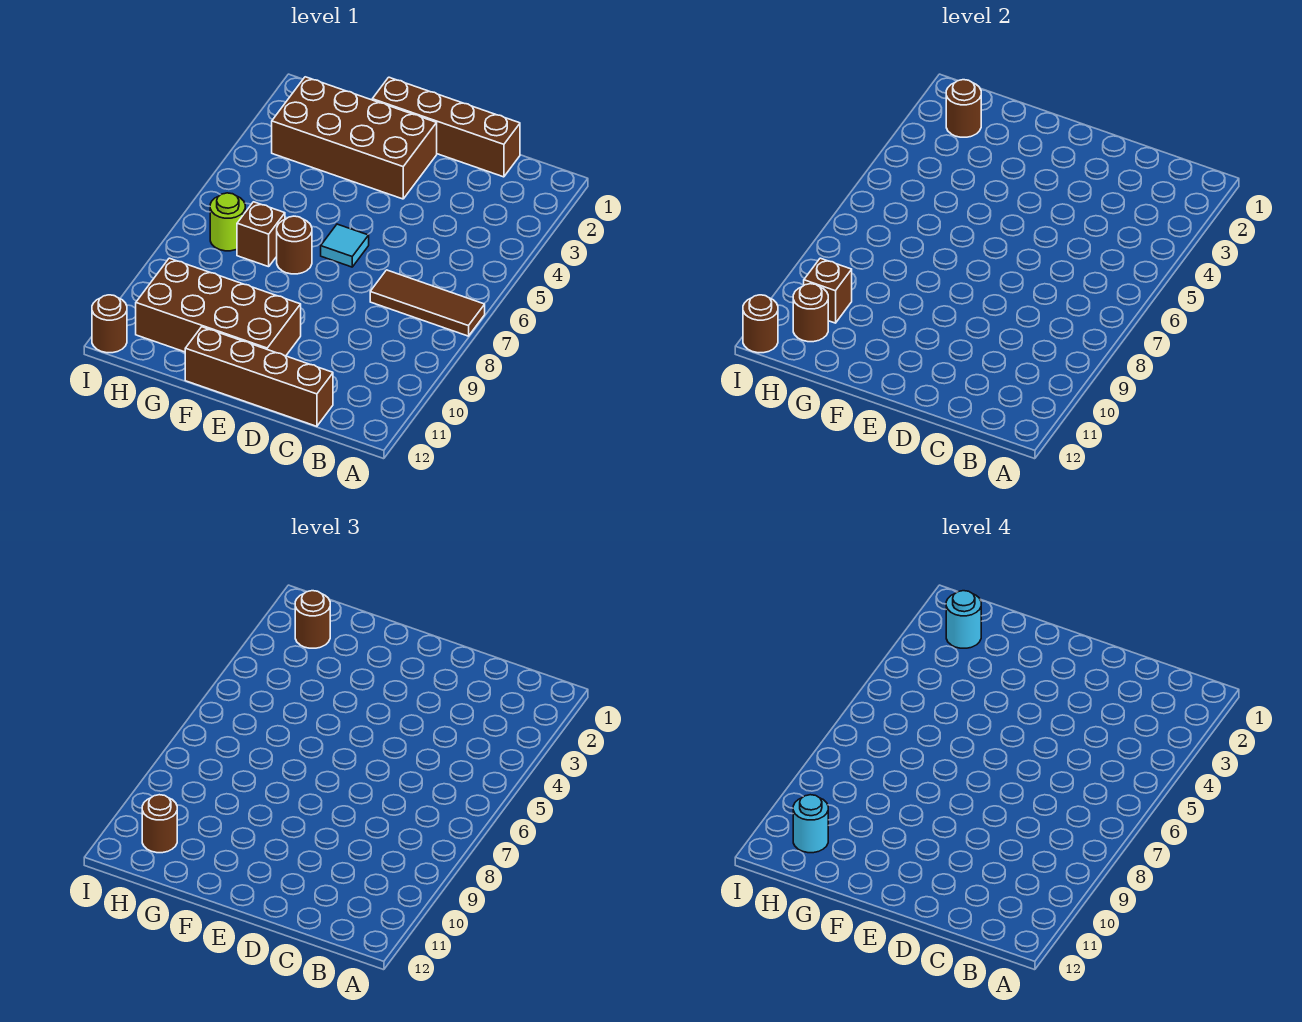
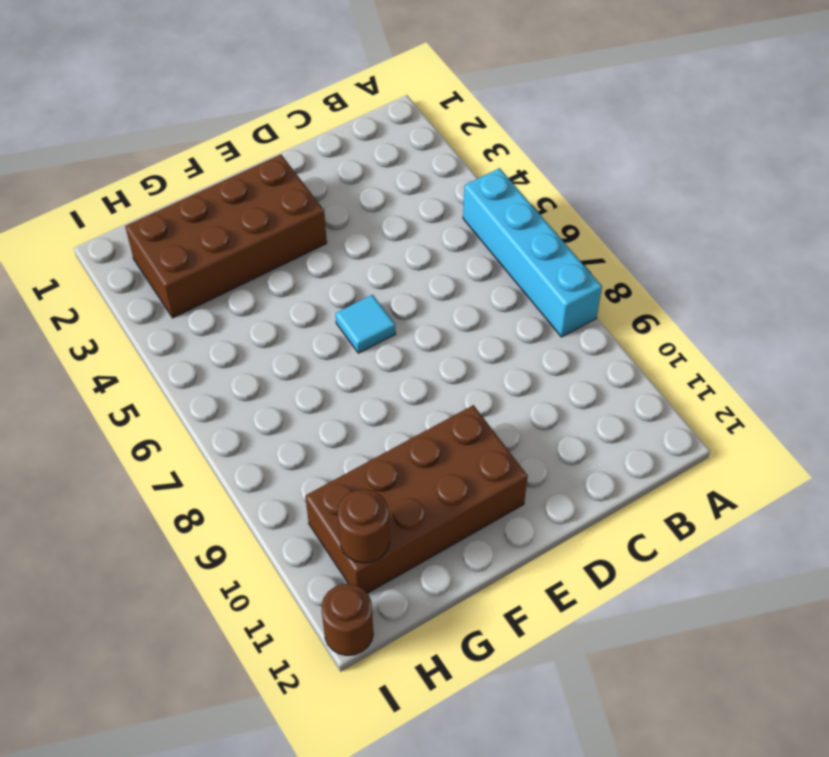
cyan 1x4 brick [463,168,602,337] -> brown 1x3 tile [370,270,485,336]
none -> brown 1x4 brick [372,77,520,177]
none -> brown 1x4 brick [185,327,333,426]
none -> brown 1x1 round brick [277,216,312,274]

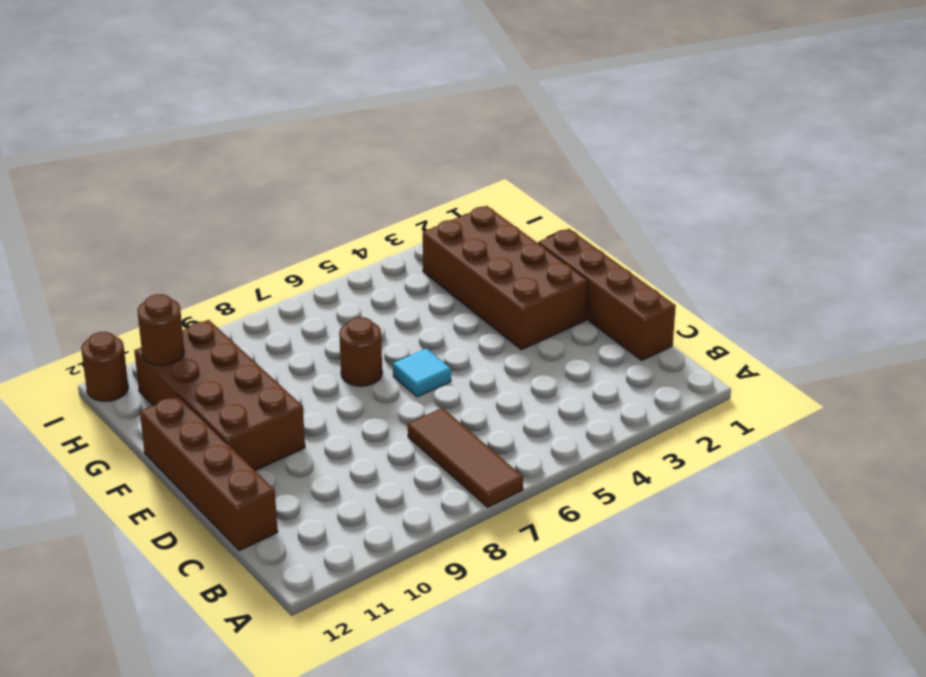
none -> brown 1x1 brick [237,202,285,267]
none -> lime 1x1 round brick [210,193,245,251]
none -> brown 1x1 round brick [946,80,981,137]

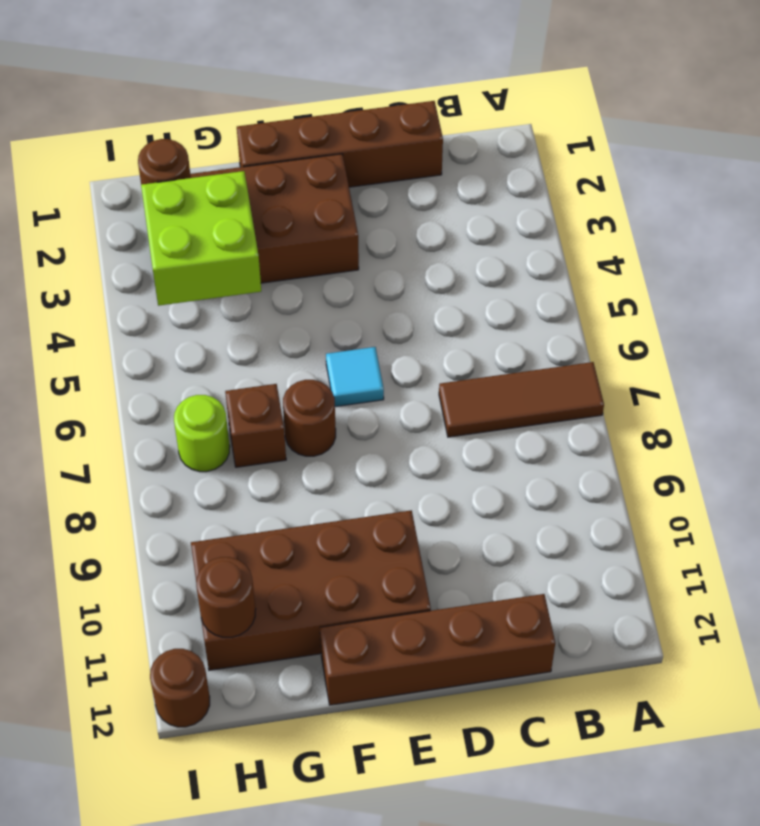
lime 2x2 brick [141,171,261,306] -> none
none -> brown 1x1 brick [804,258,852,323]
none -> brown 1x1 round brick [743,295,778,353]
none -> brown 1x1 round brick [295,591,330,648]

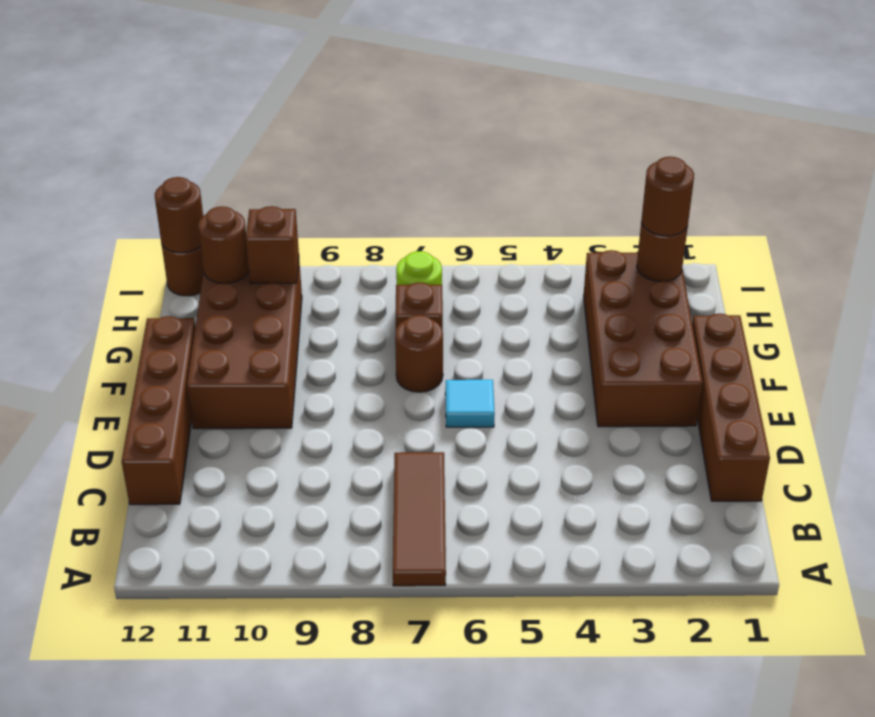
none -> brown 1x1 round brick [142,795,177,853]
none -> cyan 1x1 round brick [946,591,981,648]
none -> cyan 1x1 round brick [793,795,828,853]

